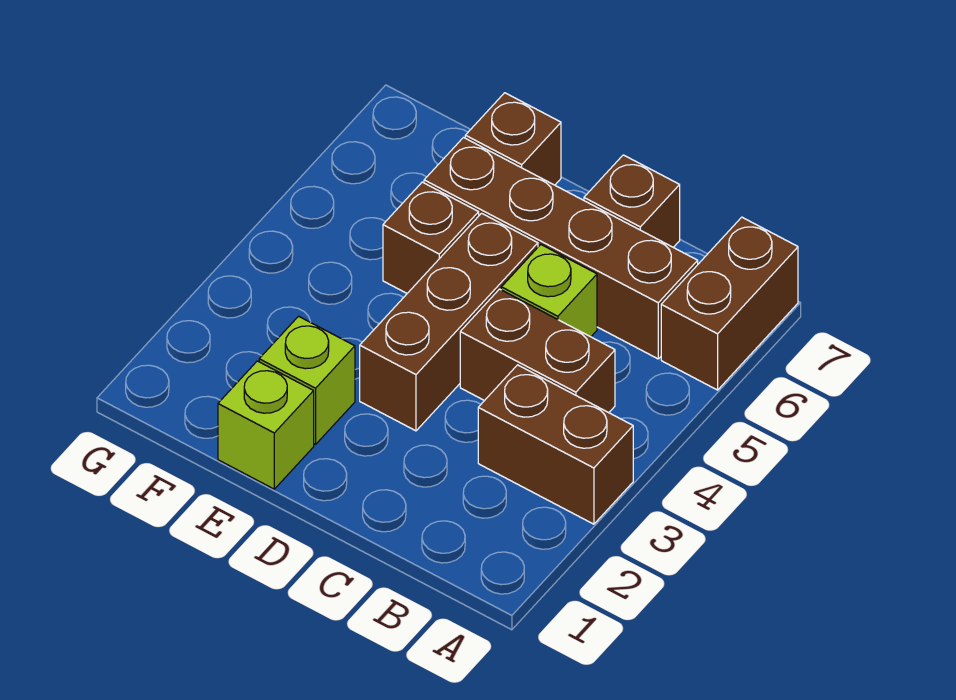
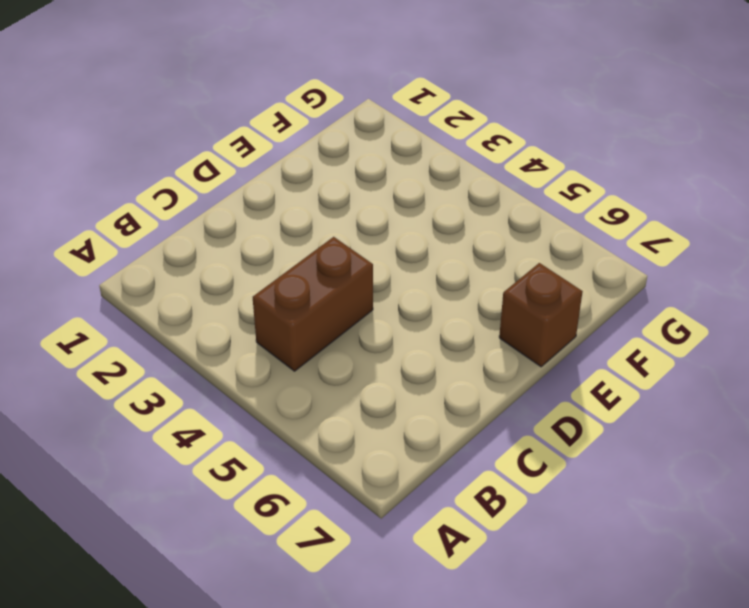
none -> brown 1x2 brick [478,365,633,524]
none -> brown 1x2 brick [661,217,798,390]

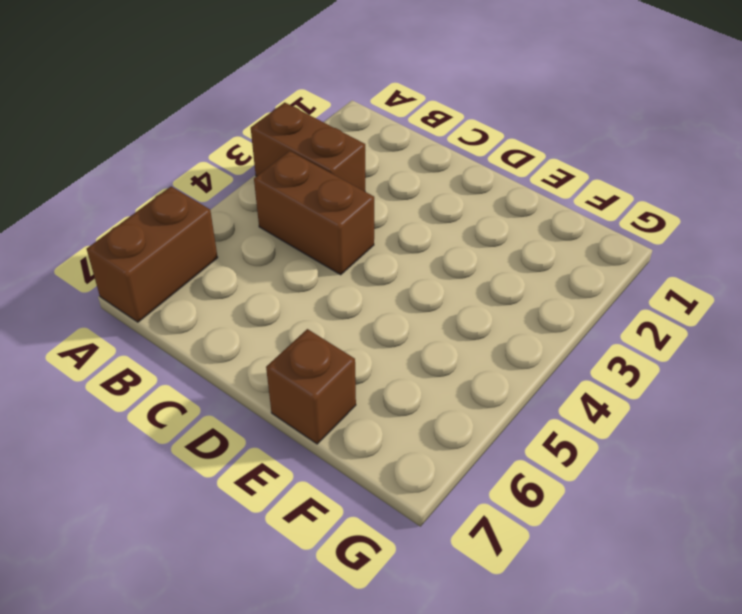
none -> brown 1x4 brick [424,138,698,359]
none -> lime 1x1 brick [501,245,597,337]

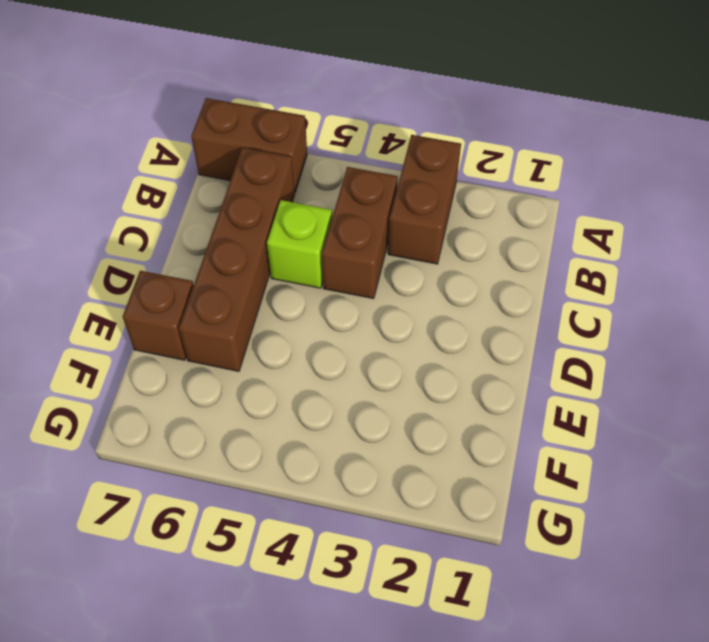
none -> brown 1x1 brick [584,155,680,247]
none -> brown 1x3 brick [360,213,538,431]

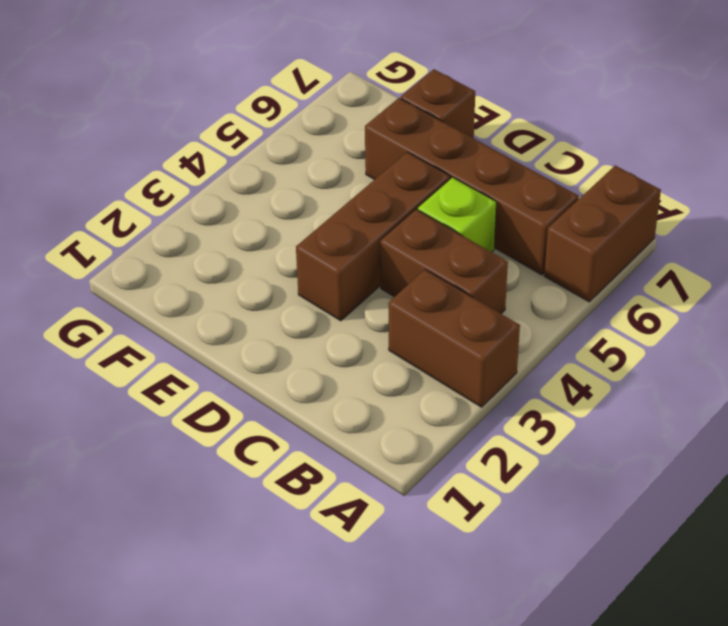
none -> brown 1x1 brick [584,155,680,247]
none -> lime 1x1 brick [218,361,314,489]

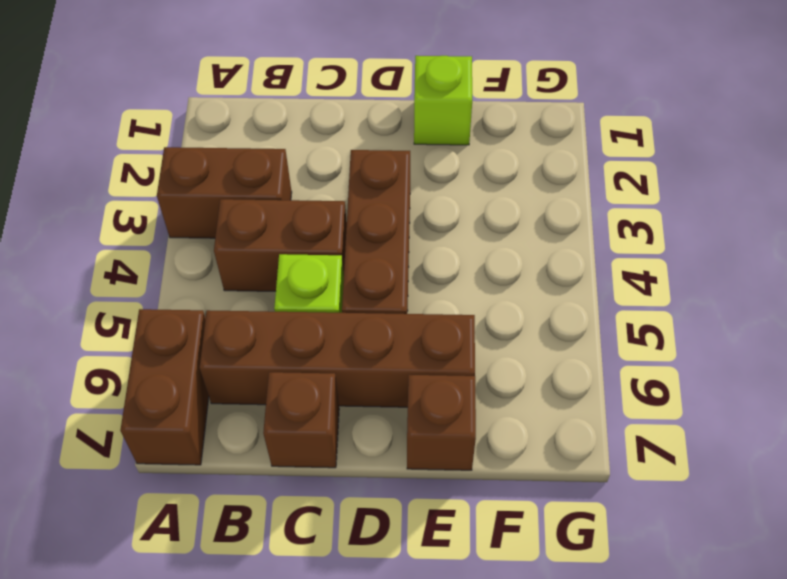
none -> lime 1x1 brick [259,316,355,444]
none -> brown 1x1 brick [383,182,479,293]

